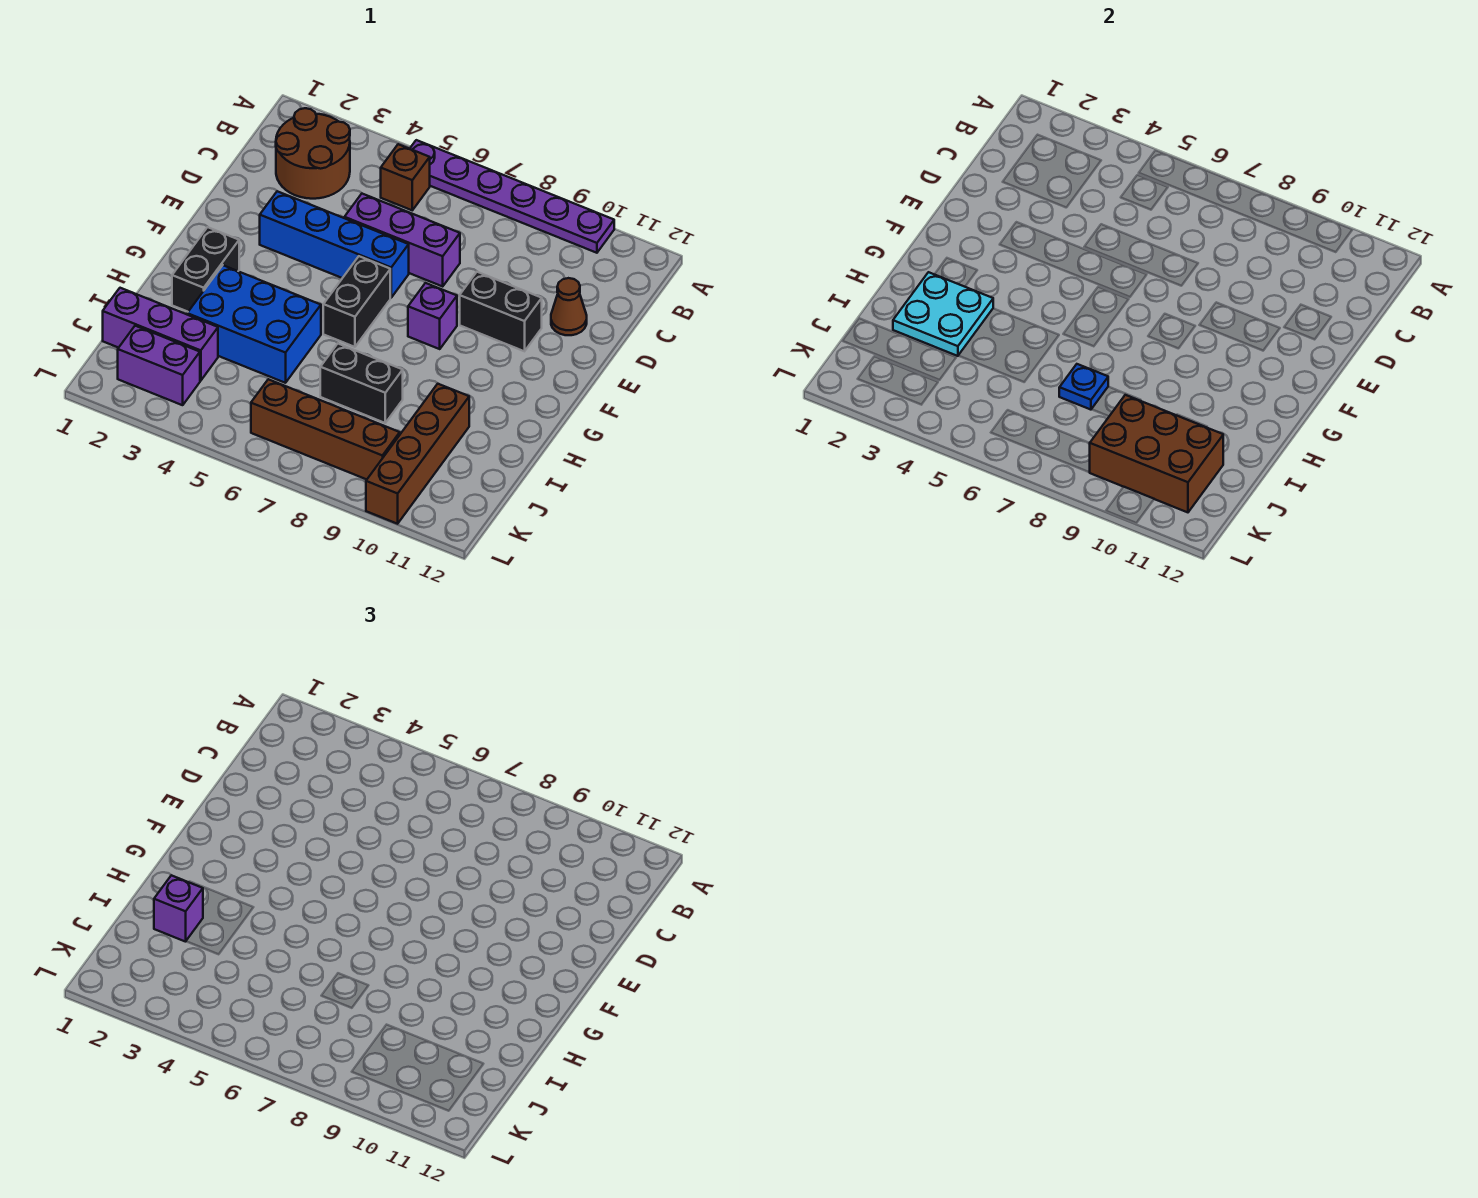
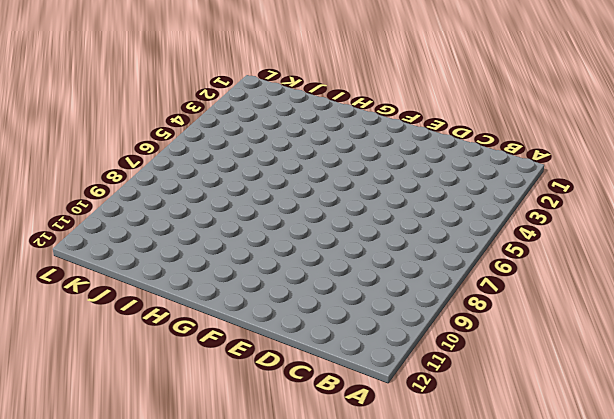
none -> purple 1x6 plate [410,140,614,253]
none -> brown 2x2 round brick [276,108,350,199]
none -> brown 1x1 brick [381,144,430,210]

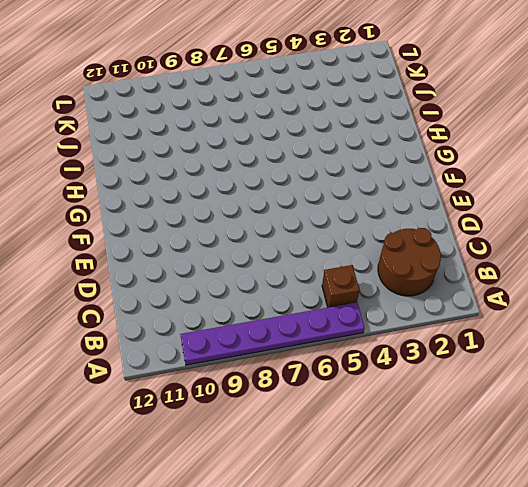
none -> purple 1x3 brick [344,194,460,286]
none -> brown 1x1 cone [551,278,587,335]
none -> blue 1x4 brick [260,191,409,298]

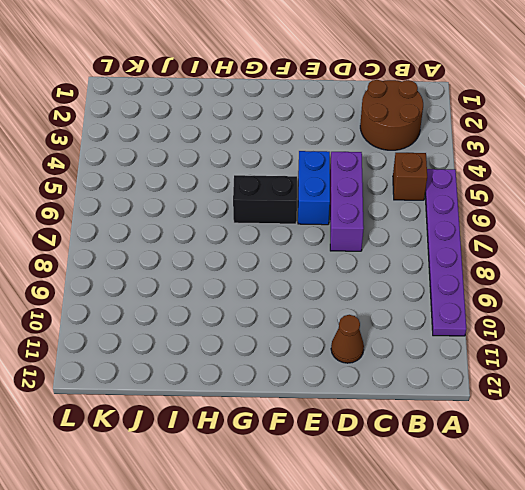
blue 1x2 brick [298,151,330,225] -> blue 1x4 brick [260,191,409,298]
none -> black 1x2 brick [460,272,542,351]
none -> purple 1x1 brick [408,283,457,349]
none -> black 1x2 brick [172,227,239,312]

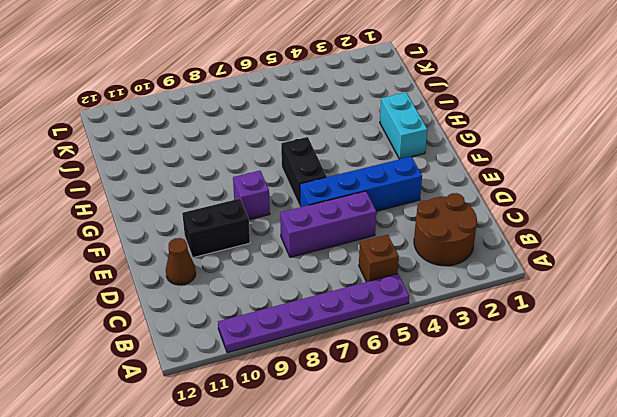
cyan 1x2 brick [380,93,427,159] -> black 1x2 brick [172,227,239,312]
none -> blue 2x3 brick [187,265,321,383]
none -> black 1x2 brick [320,344,403,423]
none -> brown 1x4 brick [366,384,469,524]

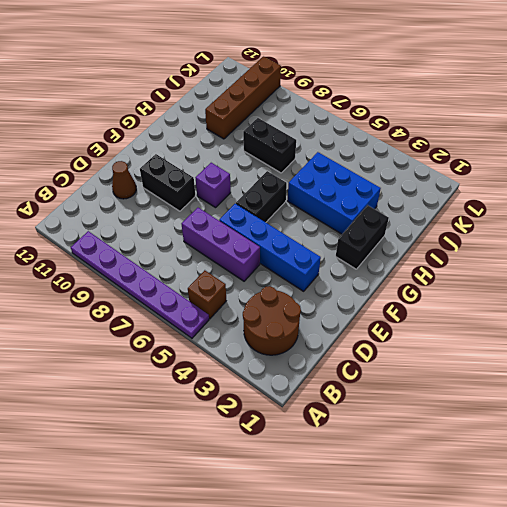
none -> purple 1x3 brick [103,288,218,381]
none -> purple 1x2 brick [118,326,200,405]
none -> brown 1x4 brick [251,379,400,479]

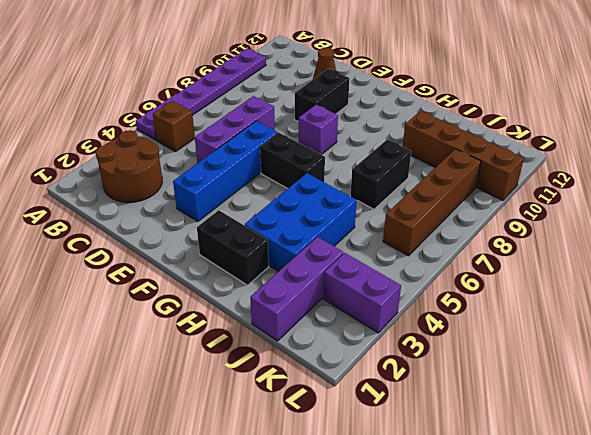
purple 1x2 brick [323,253,401,333] -> purple 1x2 brick turned to [118,326,200,405]
none -> cyan 2x2 plate [893,272,993,356]
none -> blue 1x1 plate [1059,364,1108,410]
none -> brown 2x3 brick [1089,395,1223,512]

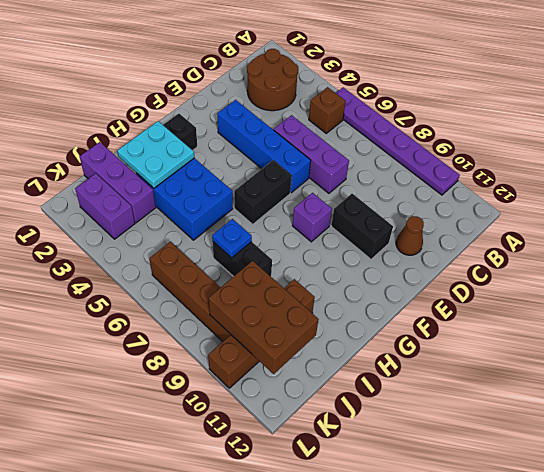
none -> purple 1x1 brick [154,875,203,942]

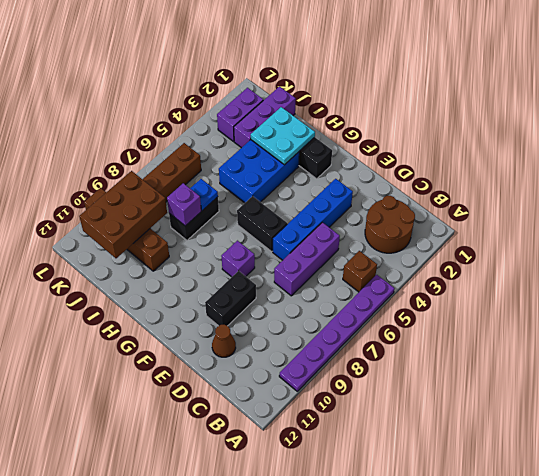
purple 1x1 brick [167,183,201,226] -> purple 1x1 brick moved to [154,875,203,942]

